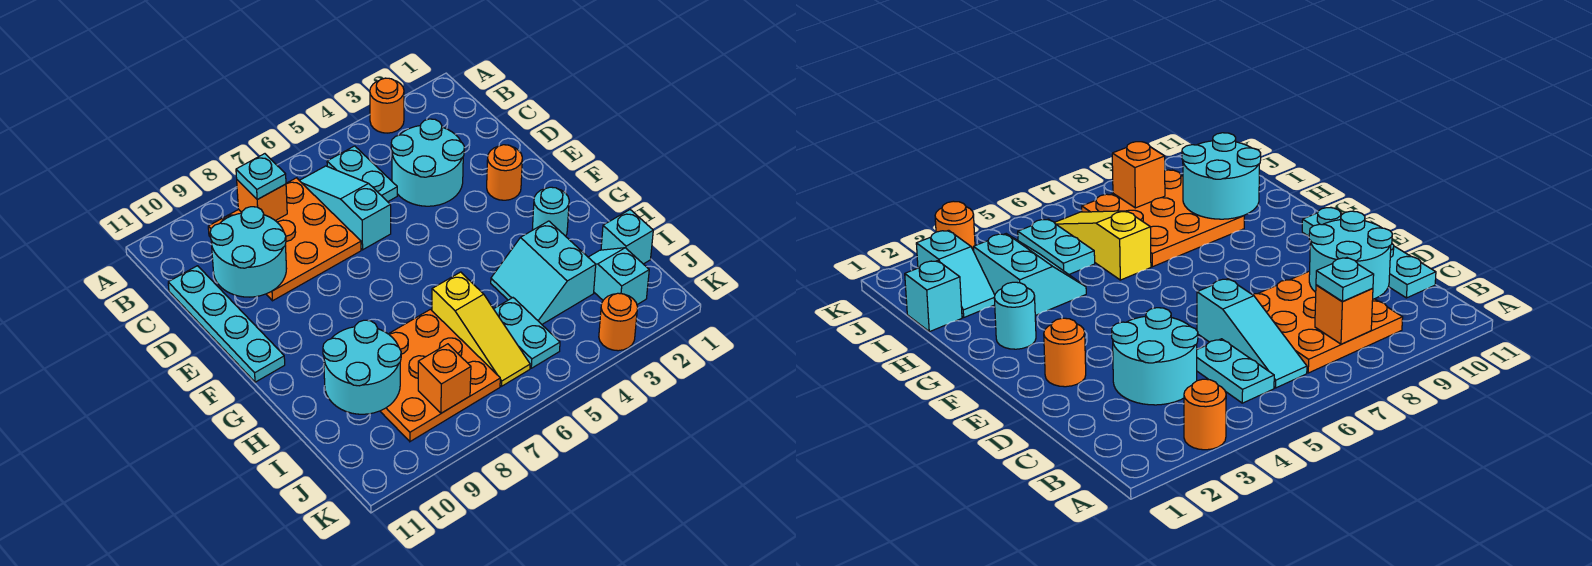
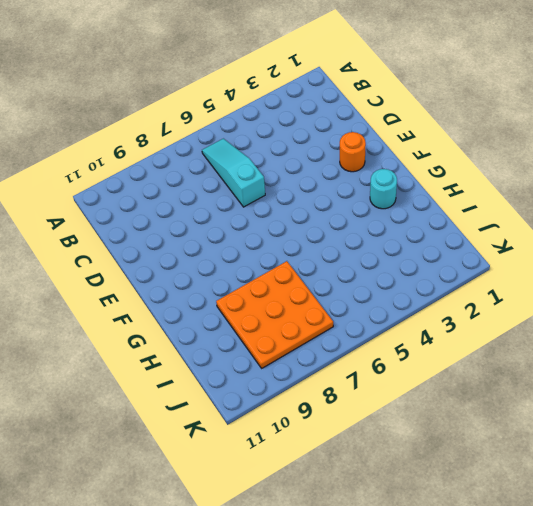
none -> orange 1x1 round brick [370,78,404,133]
none -> cyan 1x2 plate [327,146,397,202]
none -> orange 3x3 plate [208,178,361,301]

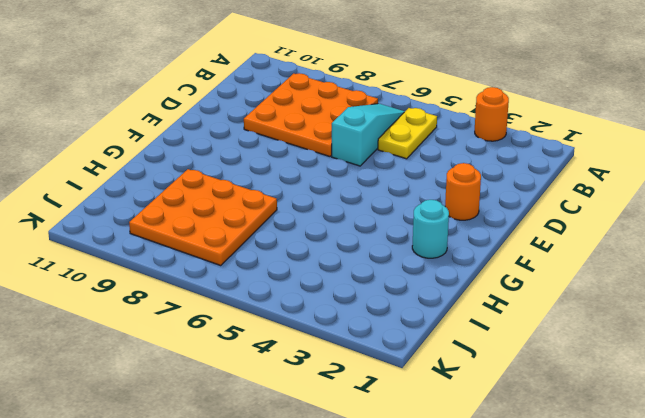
yellow 1x2 plate [378,108,437,159] -> cyan 1x2 plate [327,146,397,202]
none -> cyan 2x2 round brick [391,119,464,206]
none -> cyan 1x4 plate [168,266,285,382]
none -> cyan 2x2 slope [491,221,596,324]

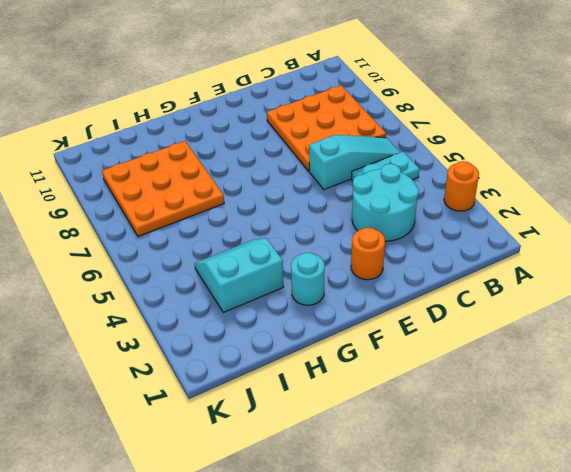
none -> cyan 1x4 plate [168,266,285,382]
none -> yellow 1x3 slope [432,272,530,386]
none -> cyan 1x1 brick [601,210,653,264]

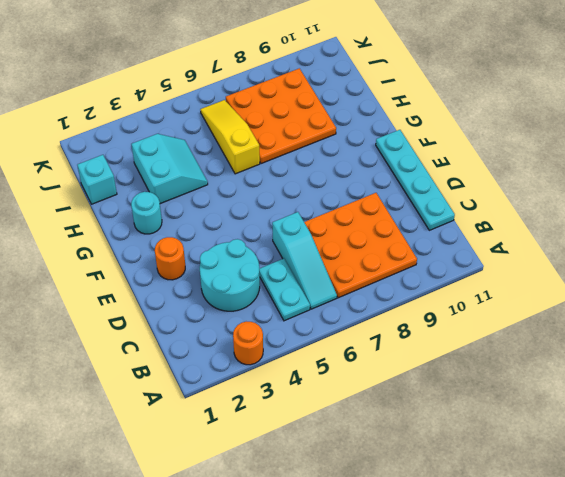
none -> cyan 1x2 slope [588,248,649,305]
none -> cyan 1x2 plate [494,298,560,368]
none -> orange 1x1 round brick [599,293,638,351]

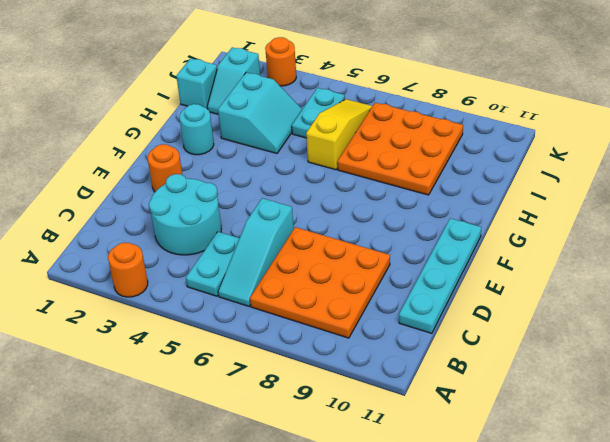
none -> orange 1x1 brick [237,180,287,221]
none -> cyan 2x2 round brick [210,207,287,297]
none -> cyan 2x2 round brick [323,320,401,414]

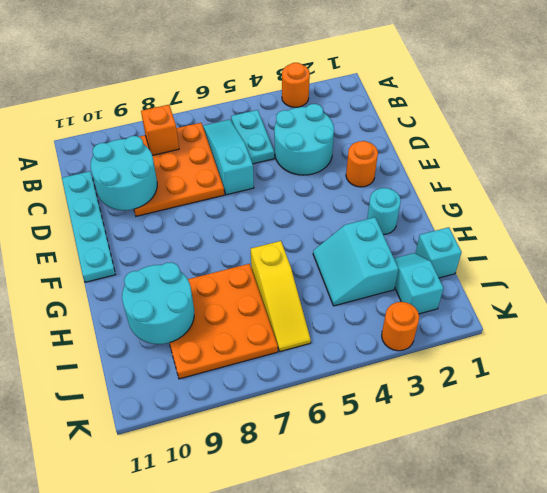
none -> cyan 1x2 plate [494,298,560,368]
none -> orange 1x1 brick [418,344,471,413]
none -> cyan 1x1 plate [236,154,286,199]

